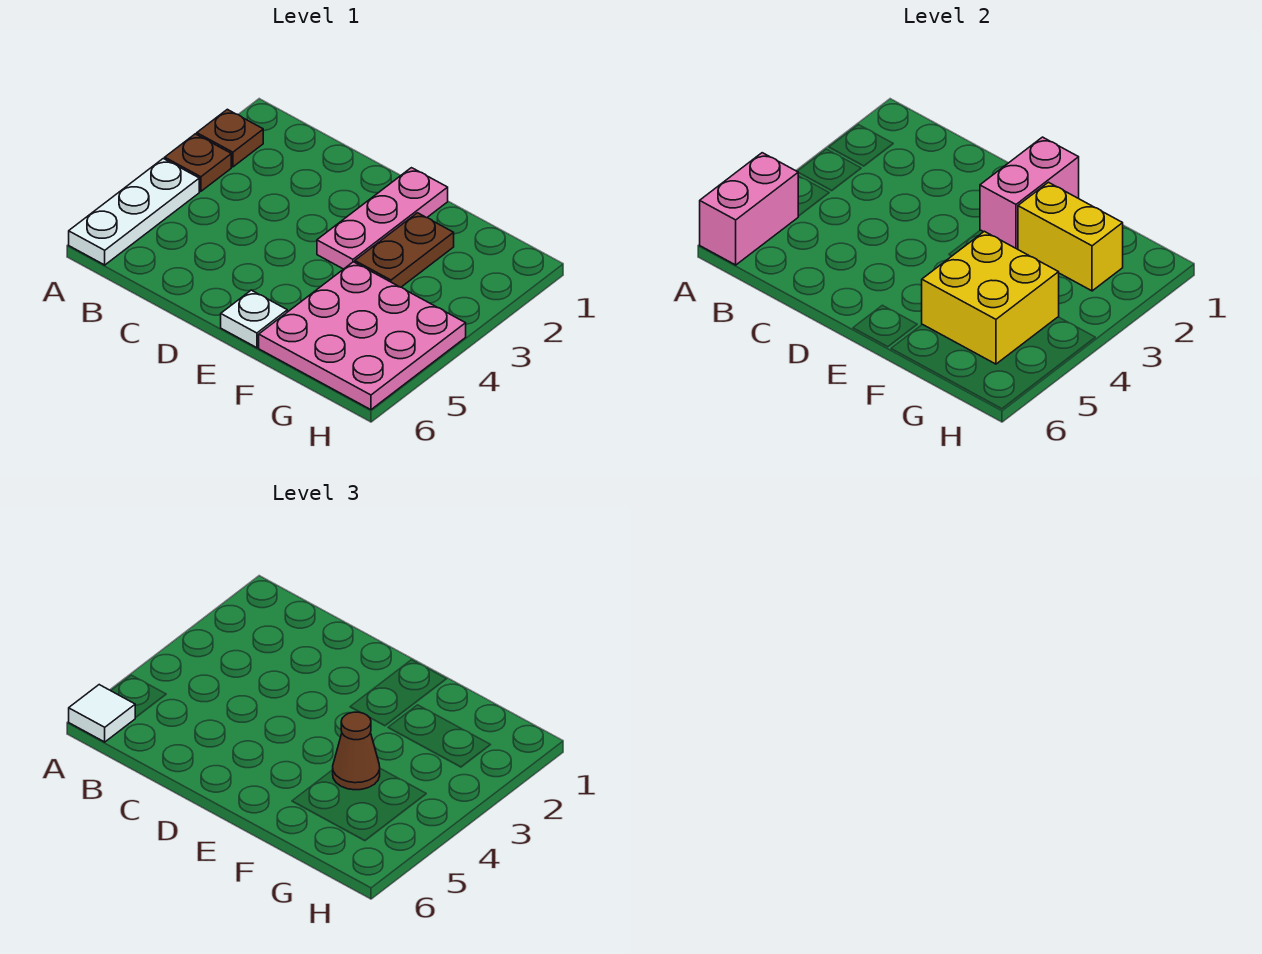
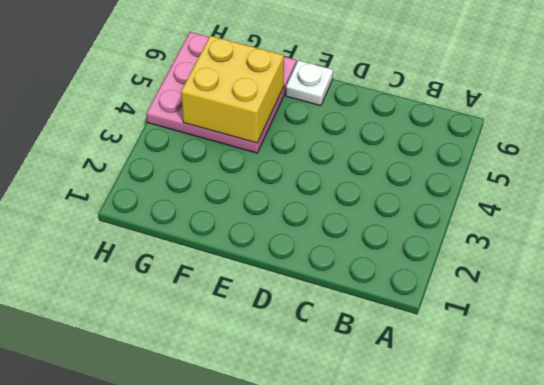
none -> brown 1x1 plate [197,109,263,167]
none -> brown 1x1 plate [165,134,231,191]
none -> white 1x3 plate [69,159,199,265]

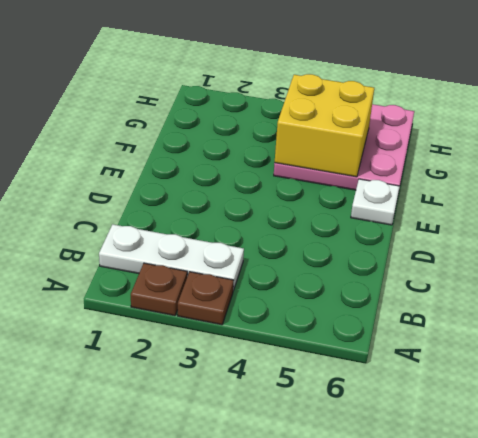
white 1x3 plate [99,224,244,291] -> white 1x3 plate moved to [69,159,199,265]
none -> pink 1x3 plate [317,168,448,269]
none -> brown 1x2 plate [355,213,454,287]
none -> pink 1x2 brick [700,153,798,265]

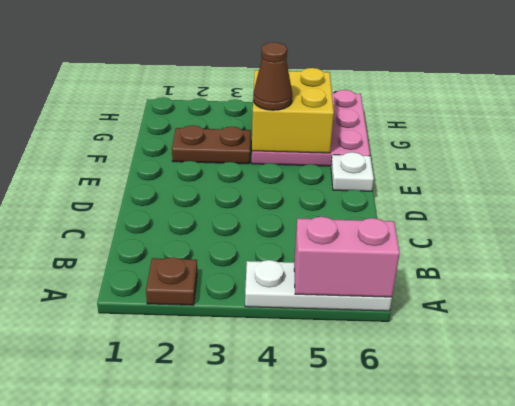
none -> brown 1x1 plate [165,134,231,191]
none -> pink 1x3 plate [317,168,448,269]
none -> pink 1x2 brick [980,137,1079,249]

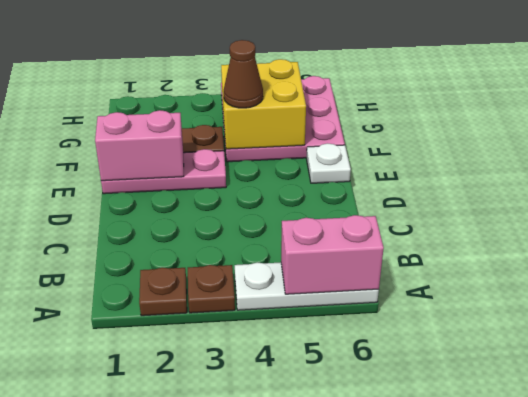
none -> yellow 1x2 brick [1018,182,1123,291]
none -> white 1x1 tile [69,685,135,742]

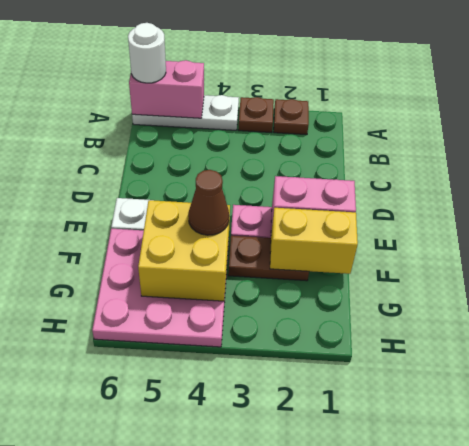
white 1x1 round brick [128,23,166,83] -> white 1x1 tile [69,685,135,742]
yellow 1x2 brick [270,208,358,274] -> yellow 1x2 brick turned to [1018,182,1123,291]

